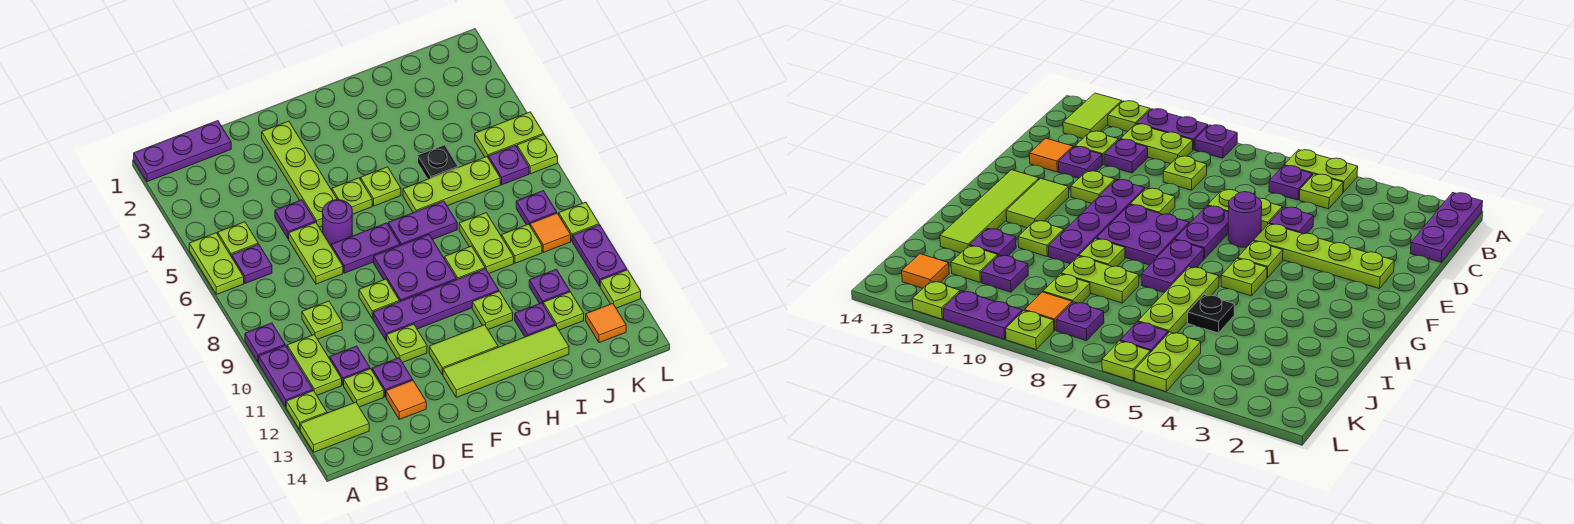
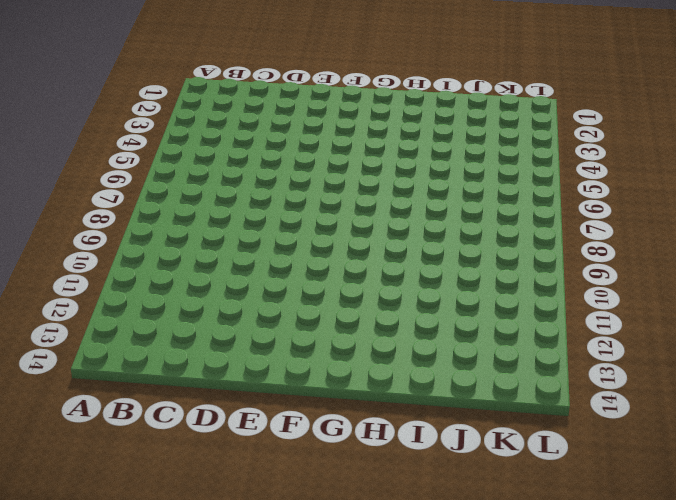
none -> purple 1x3 plate [134,121,231,182]
none -> lime 1x2 plate [189,233,244,295]
none -> purple 1x1 plate [245,323,285,362]
none -> purple 1x2 plate [259,345,313,407]

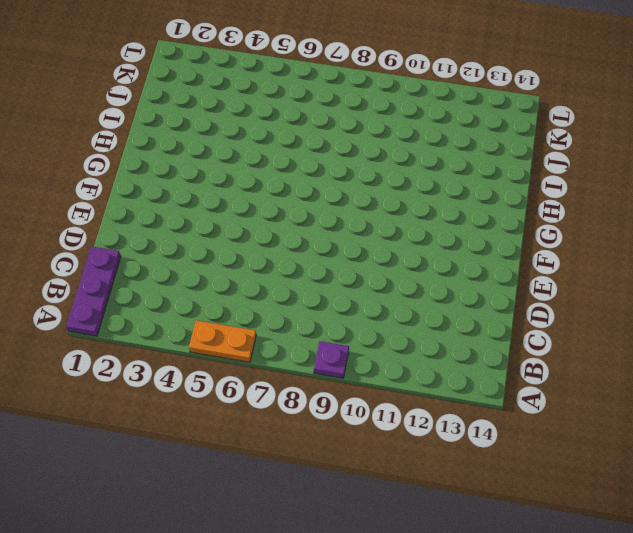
orange 1x2 plate [189,320,256,362] -> lime 1x2 plate [189,233,244,295]
none -> purple 1x2 plate [259,345,313,407]
none -> lime 1x1 plate [286,391,327,429]
none -> lime 1x2 tile [300,402,369,452]
none -> lime 1x1 plate [218,222,258,257]

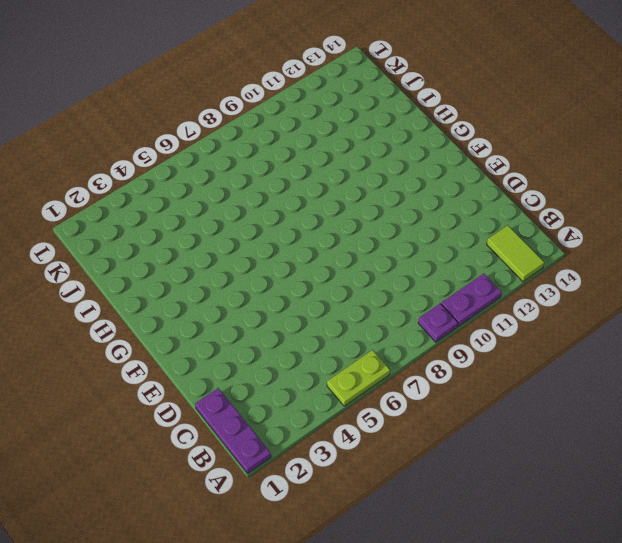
none -> lime 1x1 plate [286,391,327,429]
none -> lime 1x1 plate [218,222,258,257]
none -> purple 1x1 plate [232,244,272,283]
none -> lime 1x2 plate [287,335,342,395]

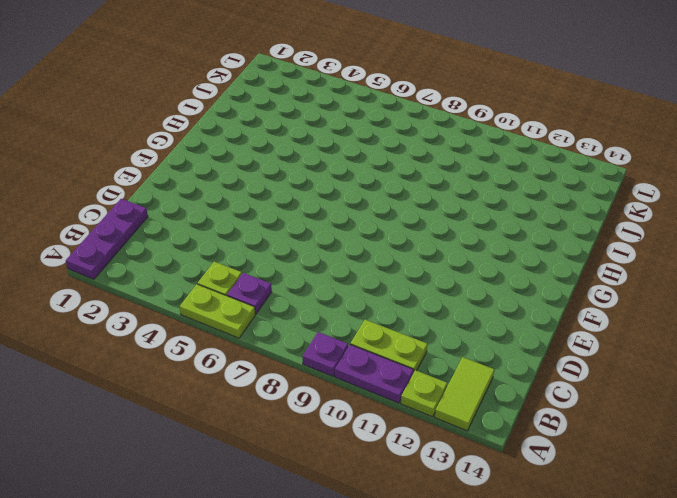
none -> lime 1x1 plate [302,301,342,339]
none -> purple 1x1 plate [330,346,370,385]
none -> lime 1x1 plate [344,369,384,407]
none -> purple 1x1 plate [275,200,315,239]

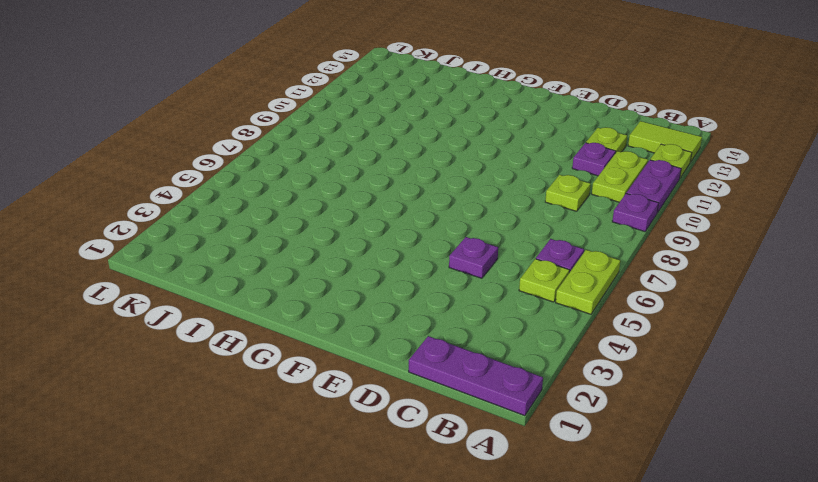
none -> lime 1x2 plate [289,222,343,284]
none -> purple 1x1 plate [372,358,413,397]
none -> orange 1x1 tile [386,380,426,419]
none -> lime 1x4 plate [262,121,337,227]

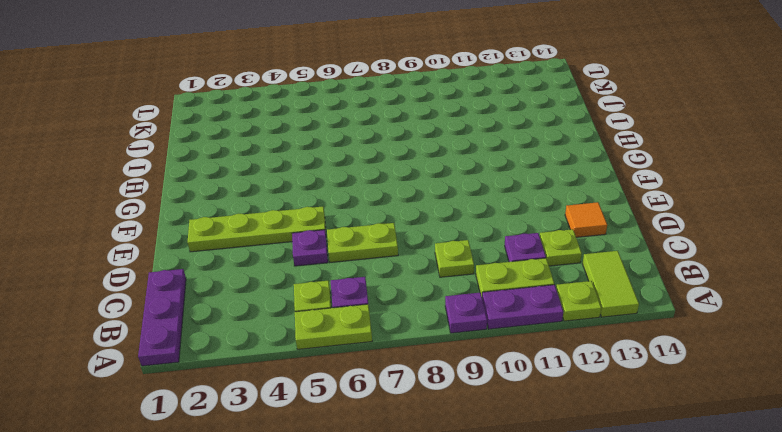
none -> purple 1x1 plate [372,358,413,397]
none -> purple 1x1 round brick [323,200,352,245]
none -> purple 1x2 plate [331,223,400,273]
none -> lime 1x1 plate [359,279,399,318]

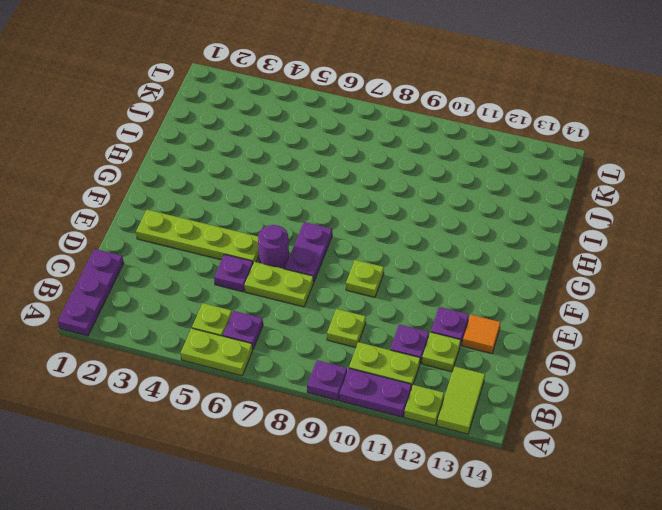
none -> purple 1x4 plate [373,269,499,341]
none -> lime 1x1 plate [387,324,427,363]
none -> lime 1x1 plate [332,178,372,214]
none -> purple 2x2 plate [374,235,456,302]

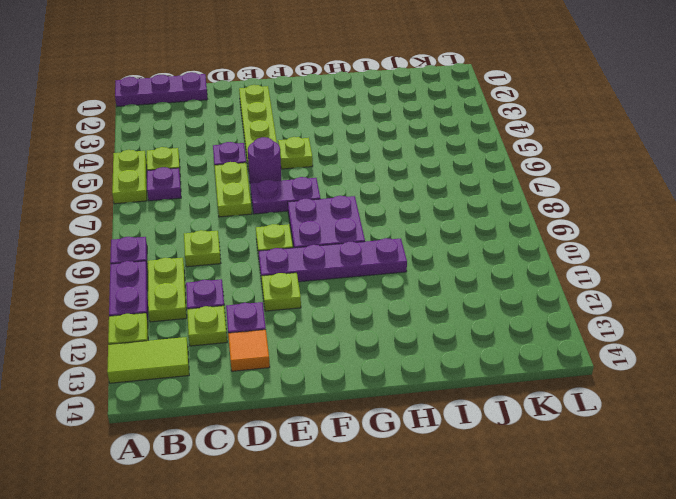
none -> lime 1x2 tile [429,325,498,375]
none -> lime 1x4 tile [443,325,569,397]
none -> lime 1x1 plate [361,167,401,206]
none -> purple 1x2 plate [388,201,457,246]

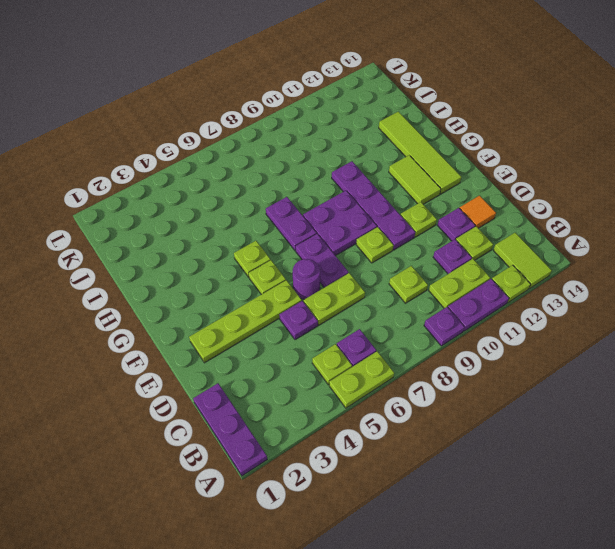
none -> lime 1x3 plate [403,157,500,213]
none -> lime 1x1 plate [445,246,485,280]
none -> lime 1x1 plate [472,291,513,330]
none -> black 1x1 plate [418,145,458,179]

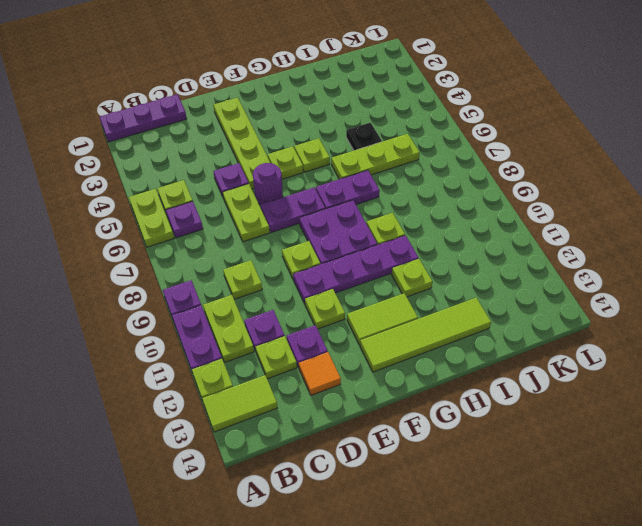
none -> lime 1x2 plate [459,213,514,273]
none -> purple 1x1 plate [515,303,555,337]
none -> lime 1x1 plate [502,224,542,263]
none -> purple 1x1 plate [529,269,570,303]

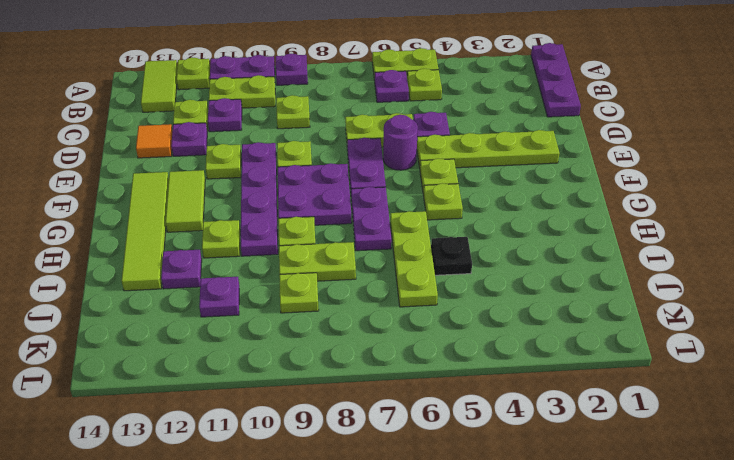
none -> lime 1x1 plate [543,292,584,330]
none -> lime 1x2 plate [475,112,544,158]
none -> purple 1x1 plate [489,146,529,185]
none -> purple 1x1 plate [516,191,557,225]

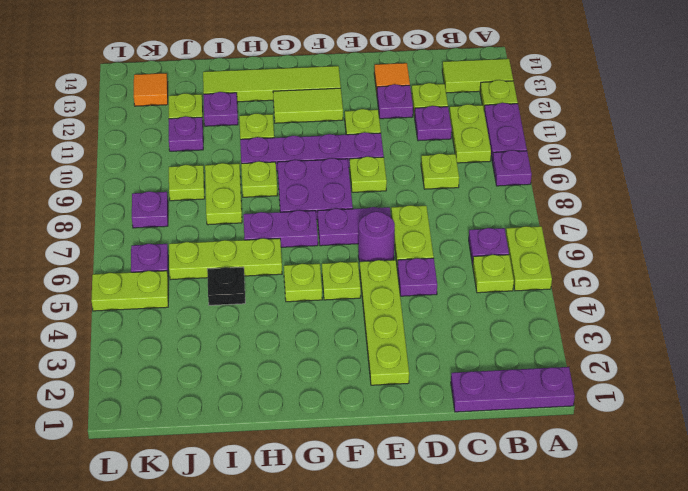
none -> orange 1x1 tile [530,213,571,252]
none -> lime 1x1 plate [517,135,558,174]
none -> lime 1x1 plate [559,202,599,241]
none -> purple 1x2 plate [573,225,627,286]

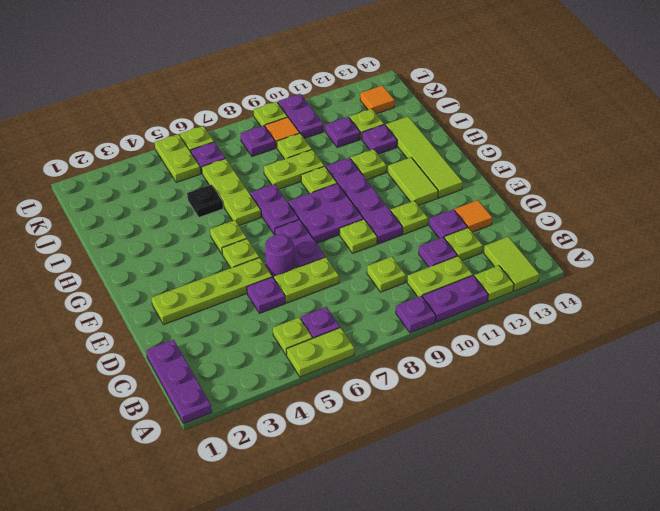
purple 1x2 plate [278,94,324,139] -> purple 1x2 plate turned to [573,225,627,286]
none -> lime 1x1 plate [600,270,641,308]

